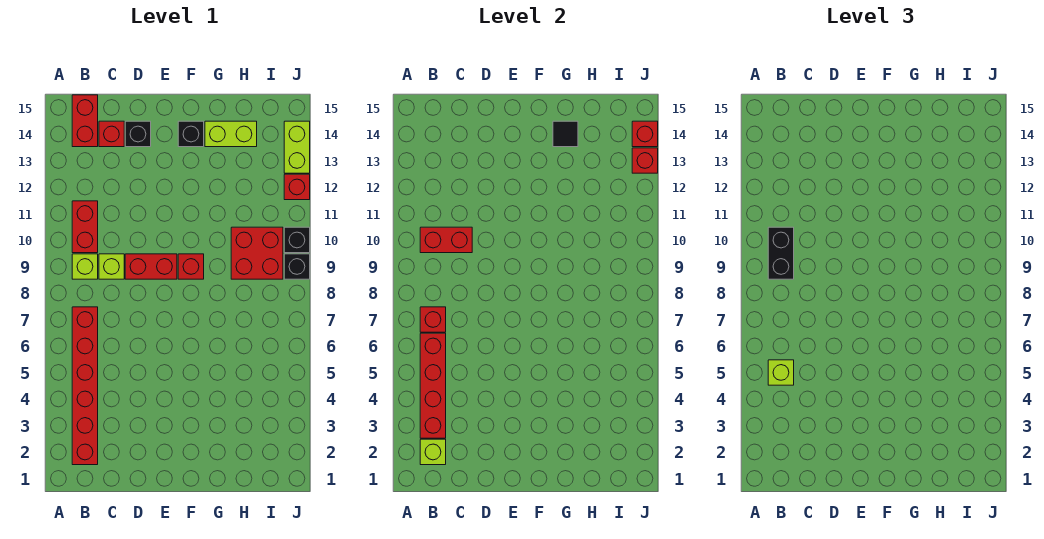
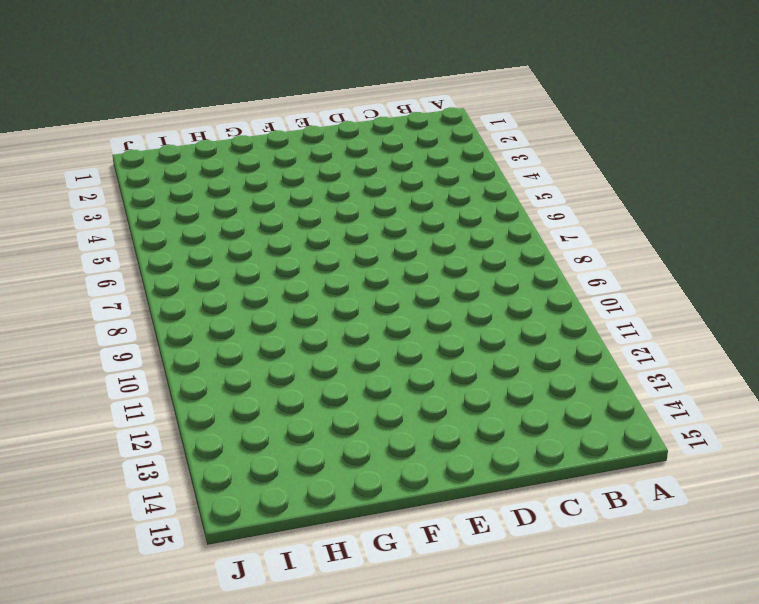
none -> red 1x6 brick [72,307,98,465]
none -> lime 1x1 brick [72,254,98,279]
none -> red 1x2 brick [72,201,98,253]

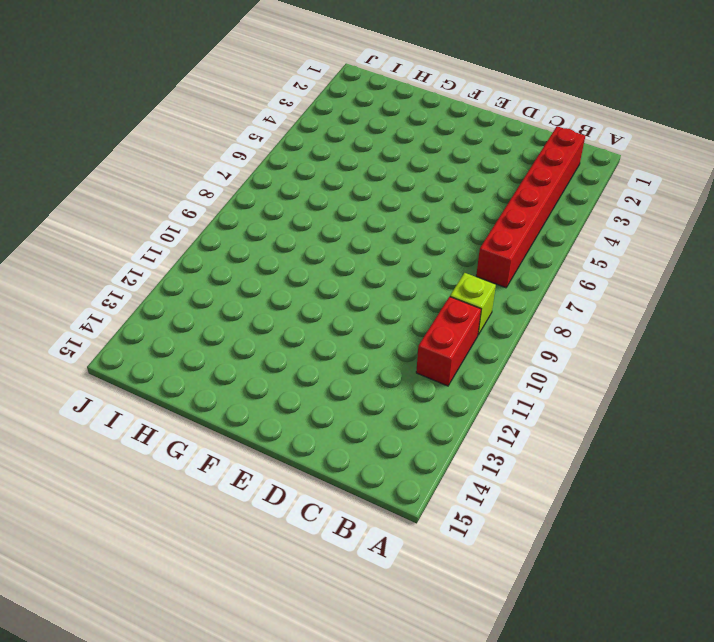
none -> red 1x2 brick [72,95,98,147]
none -> lime 1x1 brick [99,254,124,279]
none -> red 1x1 brick [99,121,124,147]

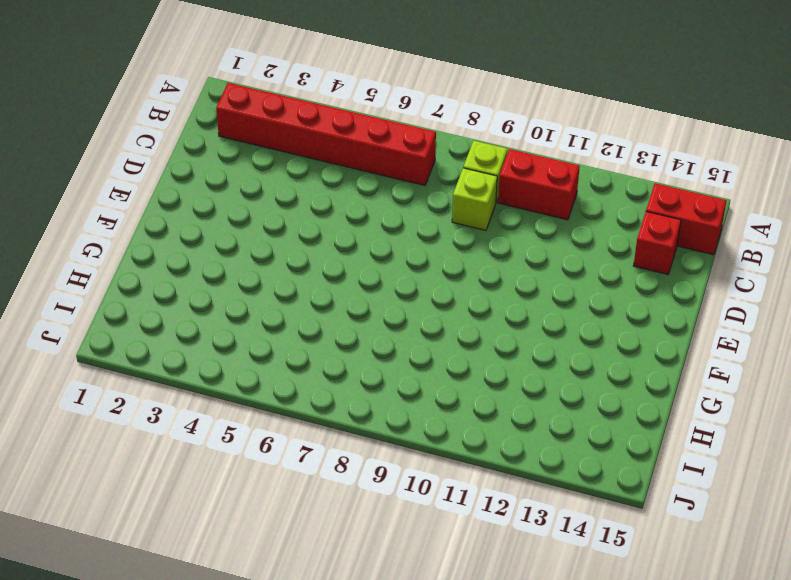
none -> red 1x2 brick [125,254,177,279]
none -> black 1x1 brick [125,121,151,147]
none -> red 1x1 brick [178,254,204,279]

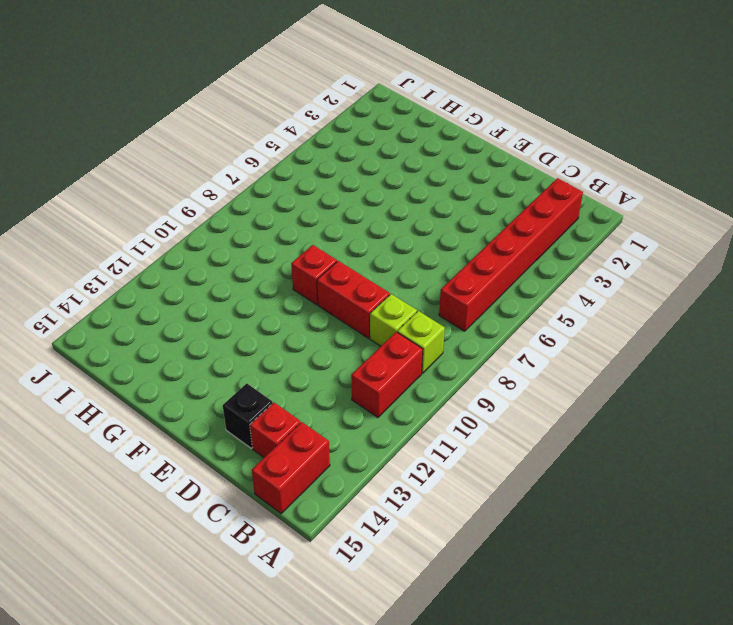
none -> black 1x1 brick [178,121,204,147]
none -> lime 1x2 brick [205,121,257,147]
none -> red 2x2 brick [231,227,283,279]

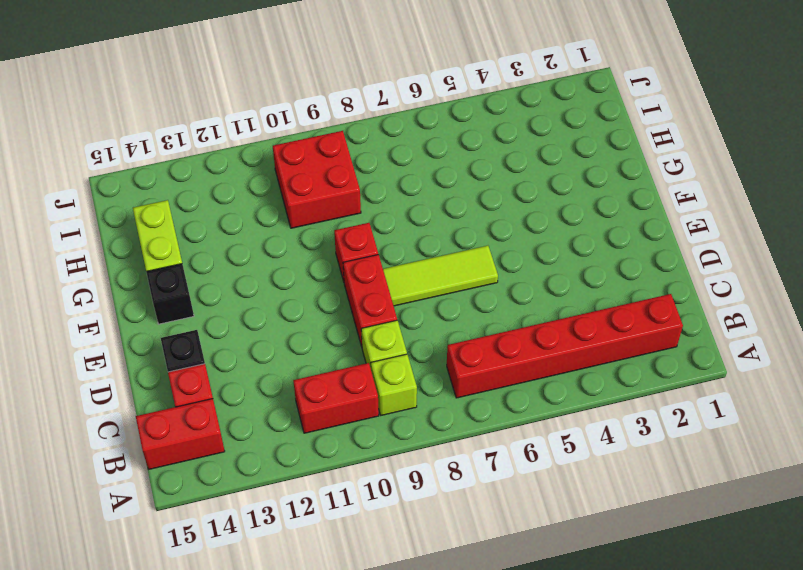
lime 1x3 tile [383,246,498,306] -> none
none -> black 1x1 brick [284,254,310,279]
none -> black 1x1 brick [284,227,310,253]
none -> red 1x1 brick [284,174,310,200]

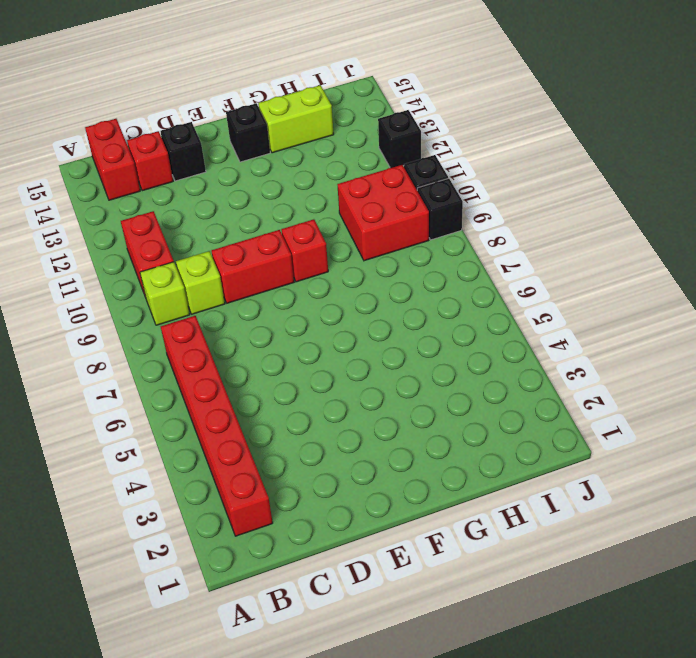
black 1x1 brick [378,110,421,168] -> red 1x1 brick [284,174,310,200]
none -> lime 1x2 brick [284,121,310,173]
none -> lime 1x1 brick [420,439,446,465]
none -> red 1x4 brick [420,333,446,438]

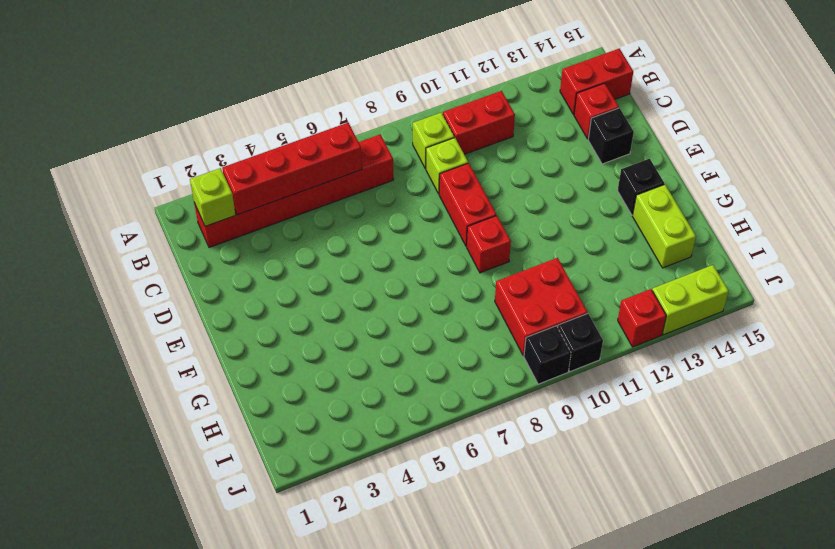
none -> red 1x1 brick [420,307,446,332]
none -> red 1x2 brick [420,227,472,253]
none -> black 1x1 tile [553,121,578,147]

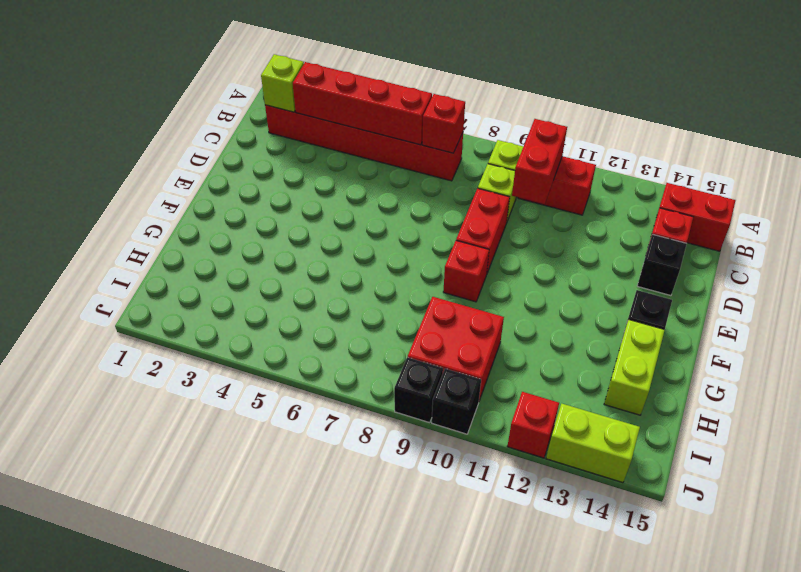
none -> black 1x1 tile [553,121,578,147]
none -> red 1x1 brick [632,148,658,173]
none -> red 1x1 brick [632,121,658,147]

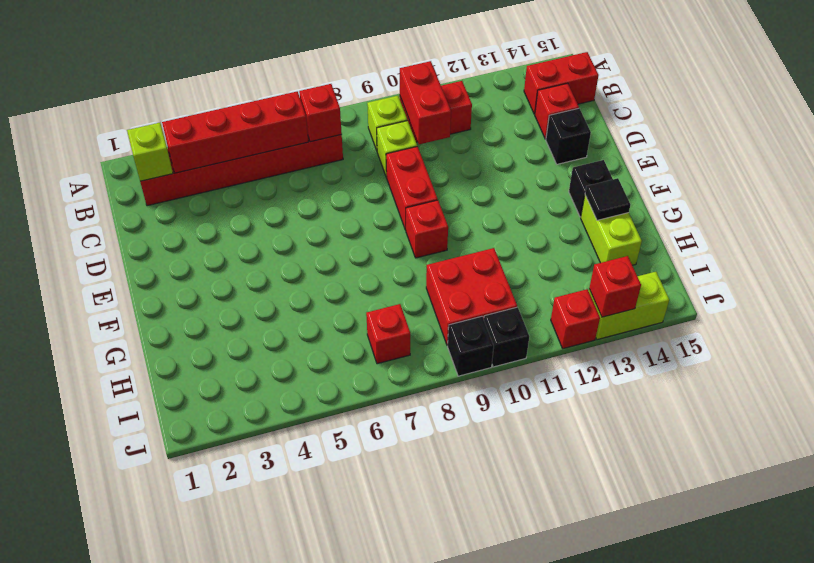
red 1x1 brick [366,304,410,364] -> red 1x1 brick moved to [632,121,658,147]
none -> lime 1x1 brick [768,360,794,385]
none -> black 1x2 brick [768,227,794,279]

